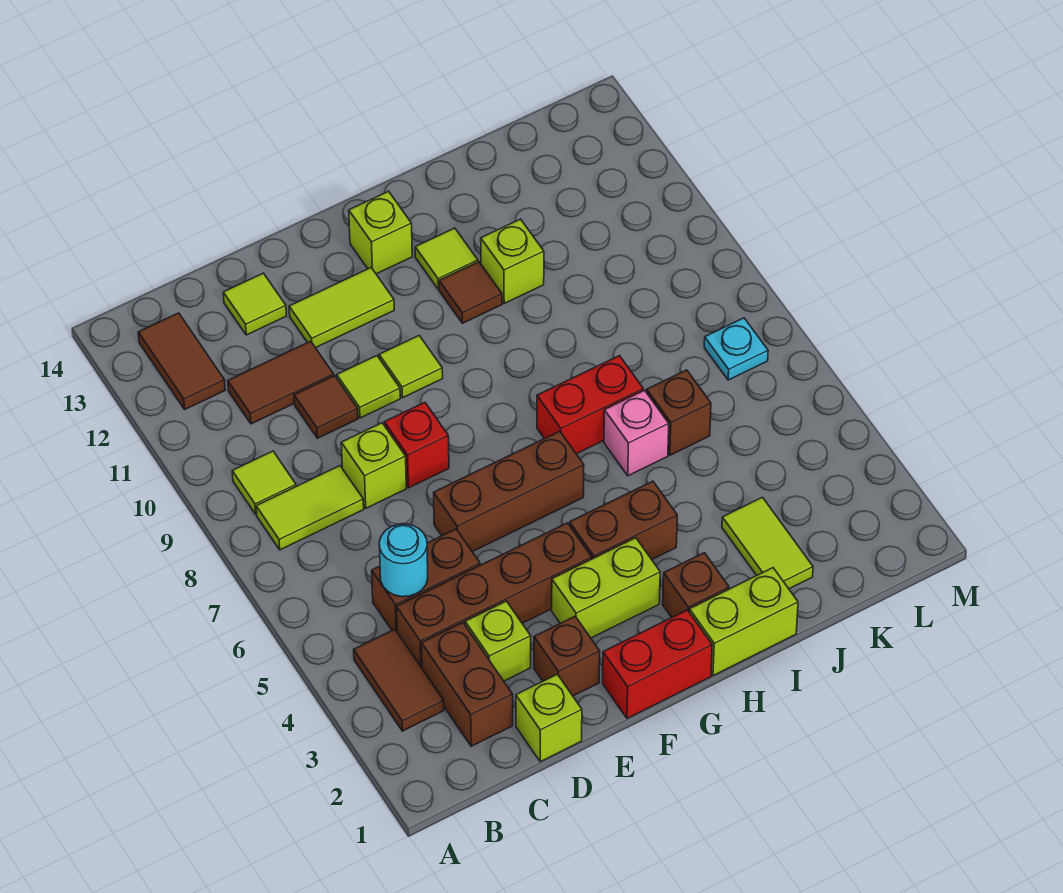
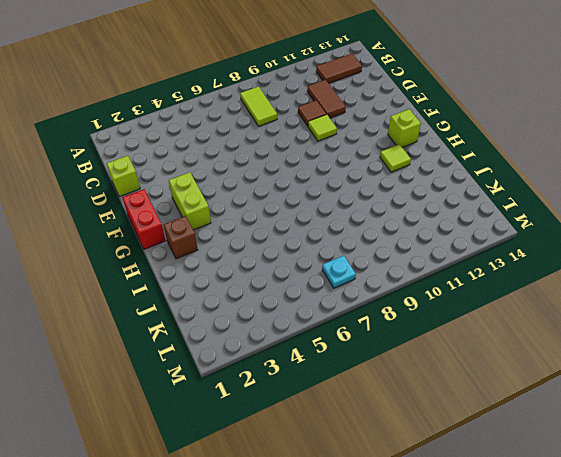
none -> brown 1x2 tile [354,629,444,731]
none -> lime 1x1 tile [232,451,296,514]
none -> brown 1x2 brick [421,623,513,746]
none -> brown 1x4 brick [396,523,592,668]

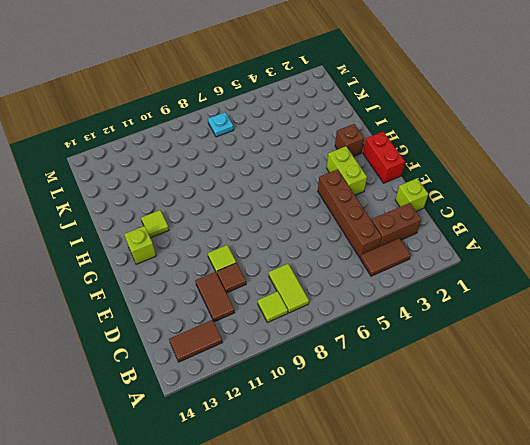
none -> brown 1x2 brick [372,529,480,631]
none -> lime 1x1 brick [465,601,531,681]
none -> lime 1x1 brick [341,423,406,508]
none -> lime 1x1 tile [223,273,286,335]

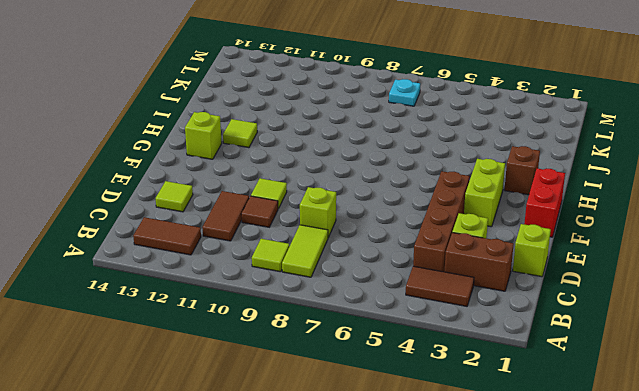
none -> brown 1x2 brick [372,529,480,631]
none -> brown 1x1 brick [534,616,600,696]
none -> brown 1x3 brick [434,431,584,552]
none -> red 1x1 brick [384,402,449,488]

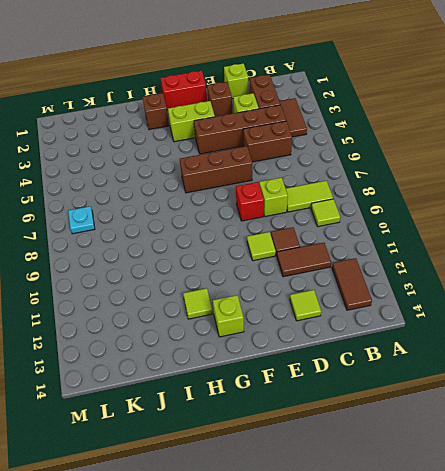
none -> lime 1x2 tile [289,268,394,348]
none -> lime 1x1 tile [379,336,443,398]
none -> brown 1x2 brick [570,481,677,559]
none -> lime 1x2 brick [689,568,798,676]

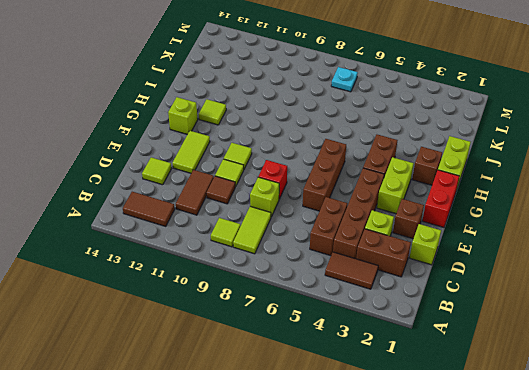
none -> red 1x2 brick [537,356,643,454]
none -> brown 1x1 tile [439,262,502,323]
none -> pink 1x1 brick [604,390,669,476]
none -> lime 1x1 brick [481,219,544,303]

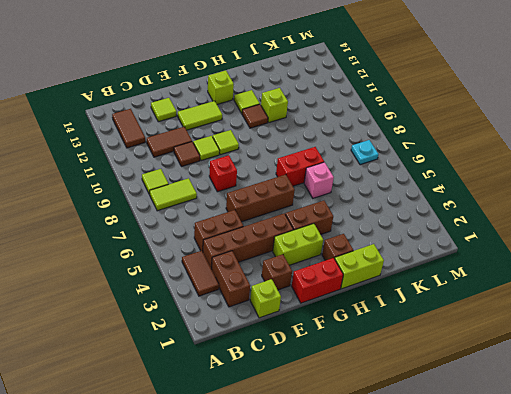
none -> lime 1x1 brick [465,601,531,681]
none -> lime 1x1 brick [341,423,406,508]
none -> lime 1x2 tile [722,497,813,589]
none -> brown 1x1 brick [647,370,711,455]

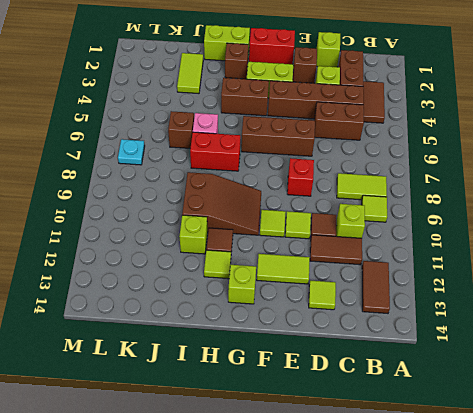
lime 1x1 brick [336,204,365,238] -> lime 1x1 brick moved to [341,423,406,508]
brown 2x3 slope [182,172,261,235] -> none
none -> cyan 1x1 round brick [379,524,428,597]

